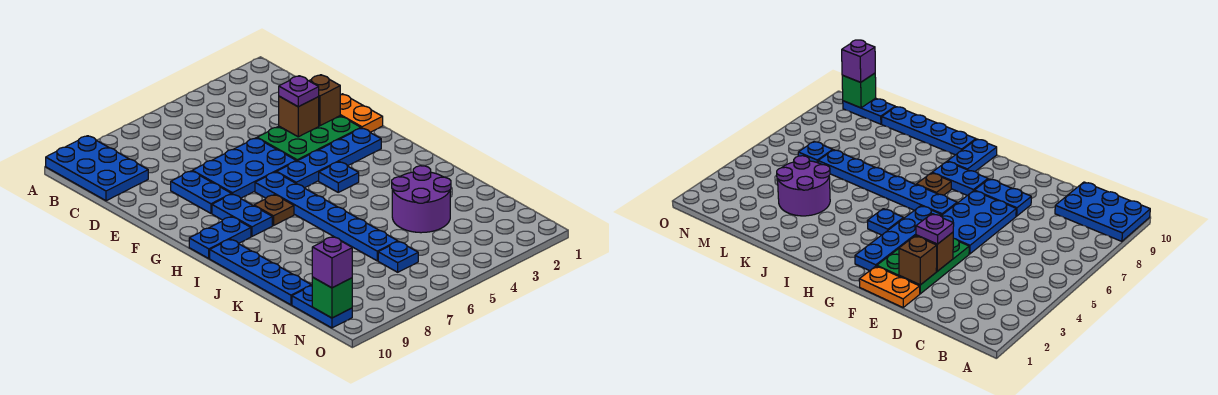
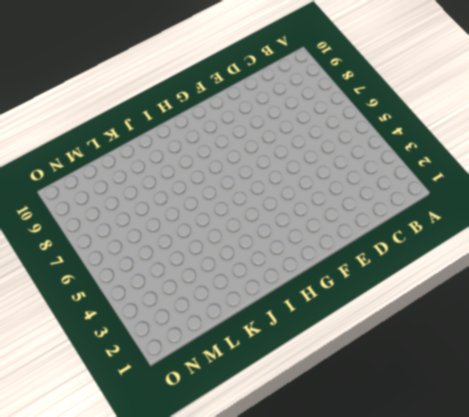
none -> blue 2x3 plate [46,136,148,201]
none -> orange 1x2 plate [340,94,383,132]
none -> green 2x3 plate [257,116,361,161]

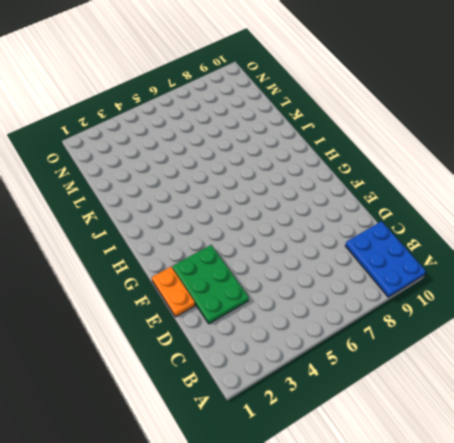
green 2x3 plate [172,245,249,324] -> green 2x3 plate turned to [257,116,361,161]
none -> blue 2x3 plate [192,138,296,198]
none -> blue 1x2 plate [171,171,231,213]
none -> blue 1x4 plate [277,128,381,188]

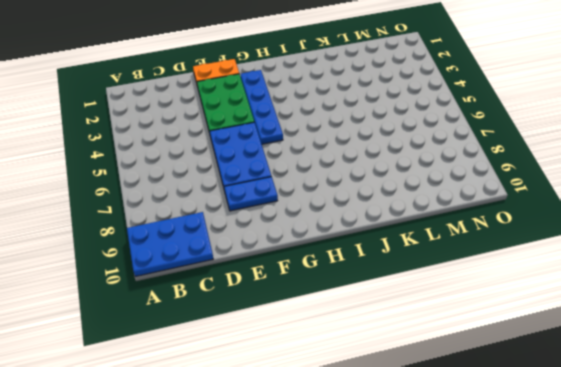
none -> blue 1x6 plate [255,172,398,261]
none -> blue 1x2 plate [212,194,272,236]
none -> blue 1x1 plate [319,162,359,192]

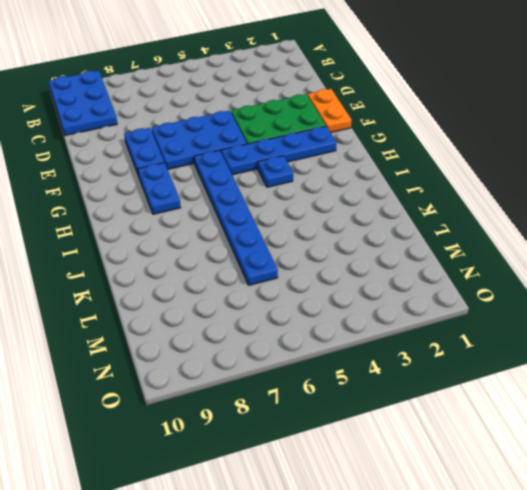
none -> brown 1x1 plate [254,195,294,226]
none -> blue 1x2 plate [189,217,251,258]
none -> blue 1x4 plate [210,239,311,305]

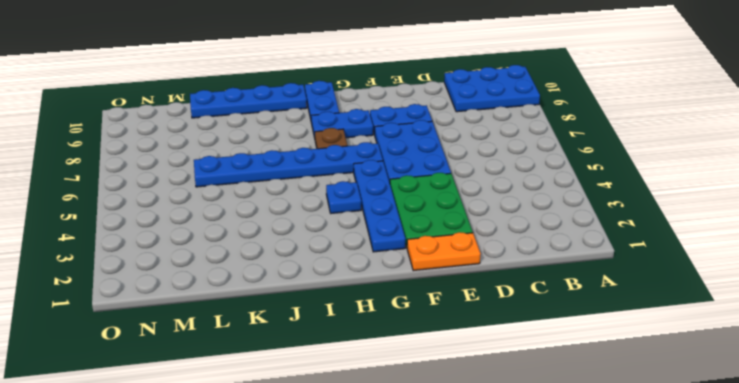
none -> purple 2x2 round brick [392,166,451,233]
none -> blue 1x1 plate [378,241,418,272]
none -> blue 1x2 plate [292,286,352,328]

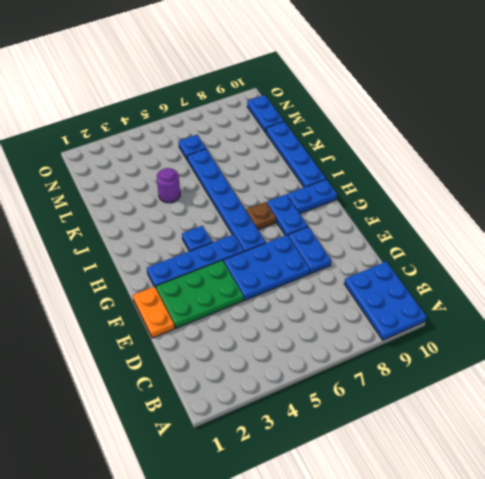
purple 1x1 round brick [157,168,180,203] -> purple 2x2 round brick [392,166,451,233]
none -> brown 1x1 brick [309,75,340,126]
none -> brown 1x1 brick [279,96,319,137]
none -> green 1x1 brick [312,277,352,318]

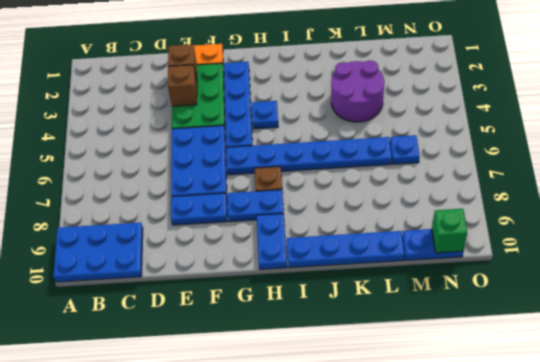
none -> purple 1x1 plate [279,76,319,107]
none -> purple 1x1 brick [312,237,352,288]

